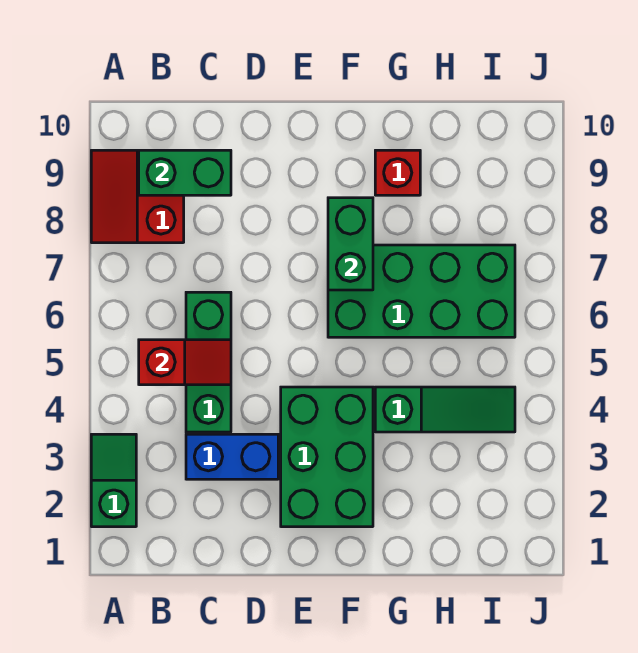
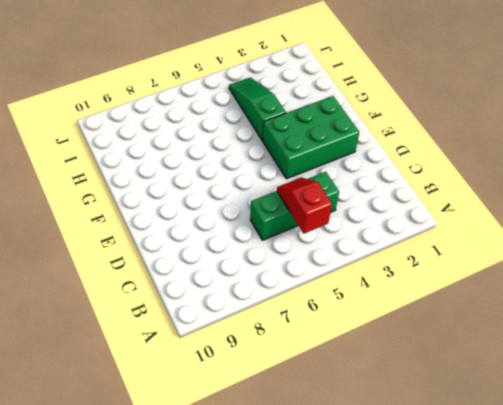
none -> green 1x2 slope [91,434,136,527]
none -> red 2x2 slope [91,150,184,243]

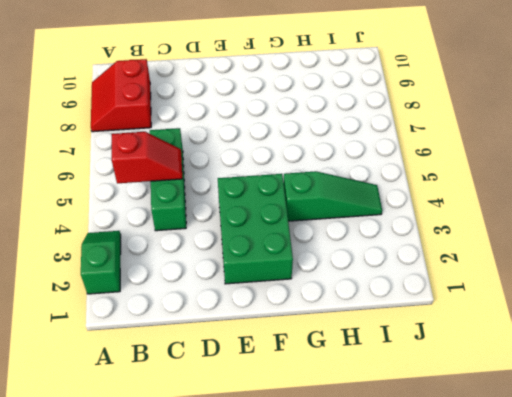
none -> blue 1x2 brick [186,434,278,479]
none -> green 2x4 brick [328,245,515,337]

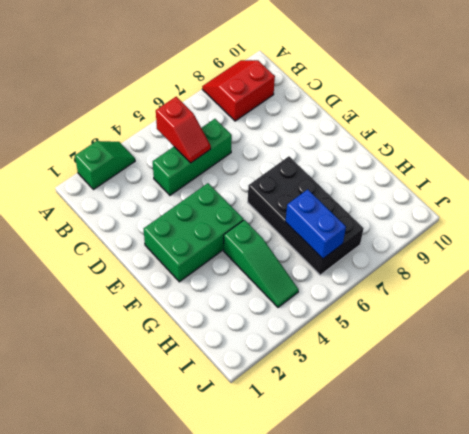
black 2x4 brick [248,156,364,275] -> green 2x4 brick [328,245,515,337]
blue 1x2 brick [285,189,346,259] -> blue 1x2 brick moved to [186,434,278,479]
none -> red 1x1 brick [375,150,420,195]
none -> green 1x2 brick [139,150,231,195]

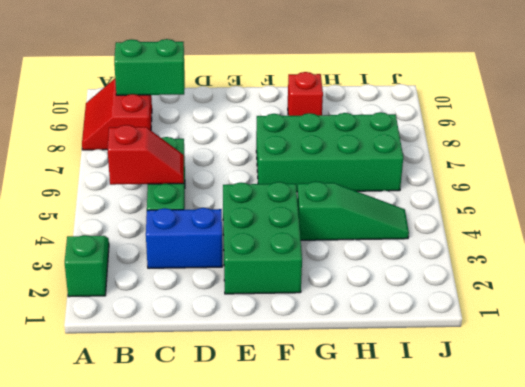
none -> green 1x2 brick [328,198,373,290]

